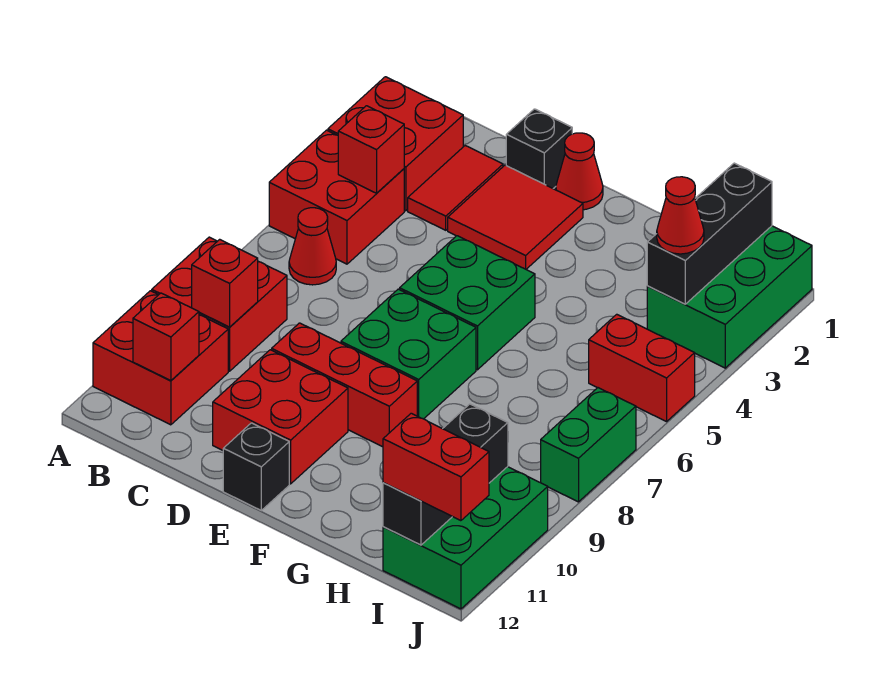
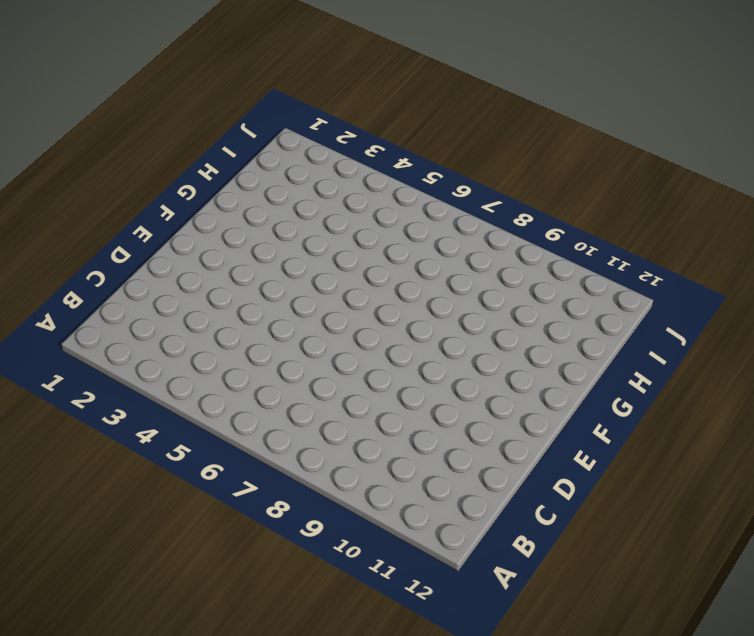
none -> red 2x2 brick [328,77,463,211]
none -> red 2x2 brick [269,130,404,264]
none -> red 2x2 brick [152,237,287,371]

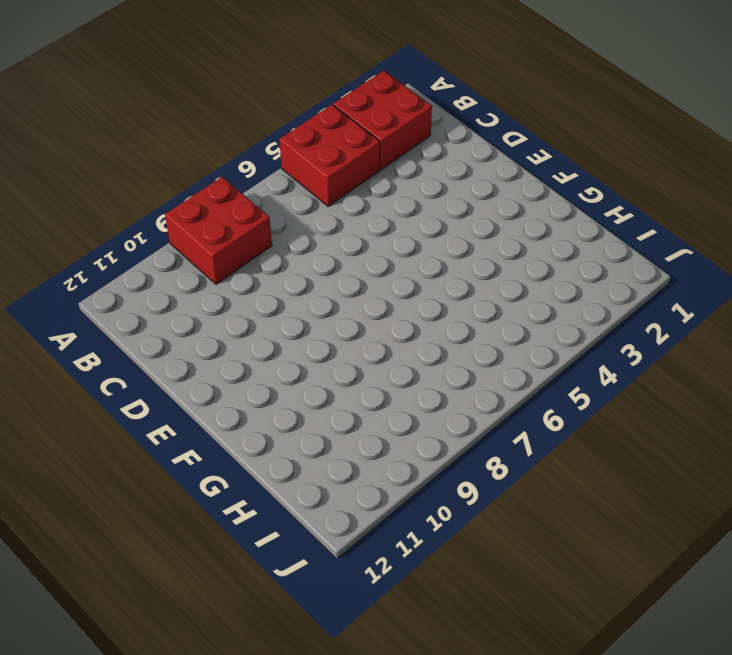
none -> red 2x2 brick [93,291,228,425]
none -> red 1x1 cone [289,208,336,285]
none -> red 1x2 tile [408,146,503,230]

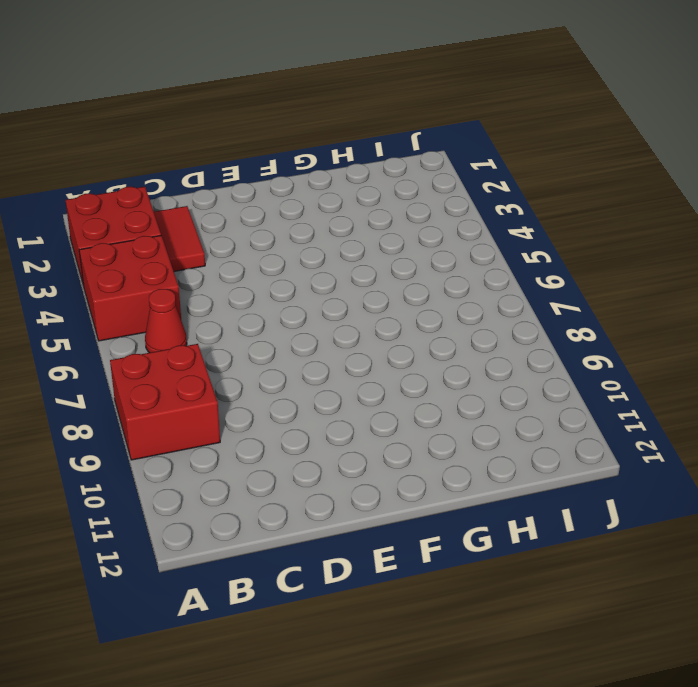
none -> red 2x2 brick [93,291,228,425]
none -> black 1x1 brick [506,109,572,188]
none -> red 2x2 tile [448,165,583,269]

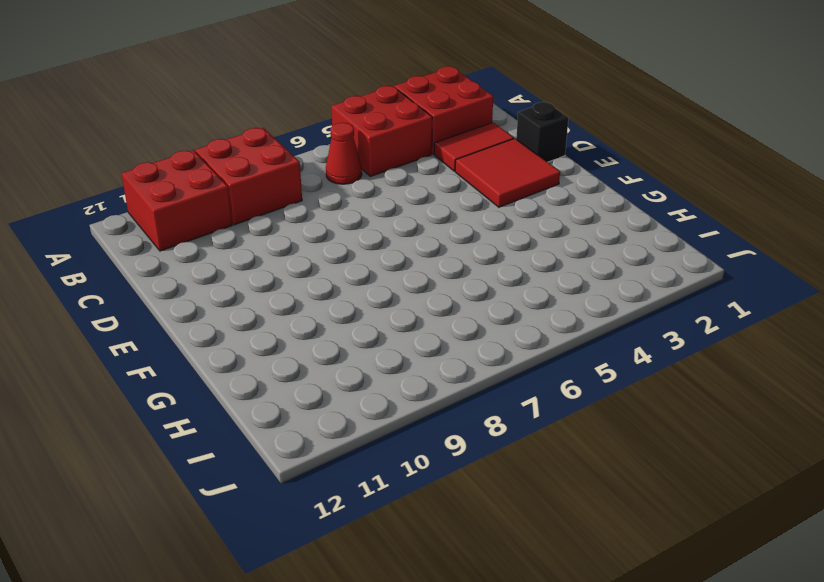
none -> red 1x3 brick [272,323,417,447]
none -> red 2x2 brick [213,350,348,484]
none -> red 1x1 cone [556,133,603,210]

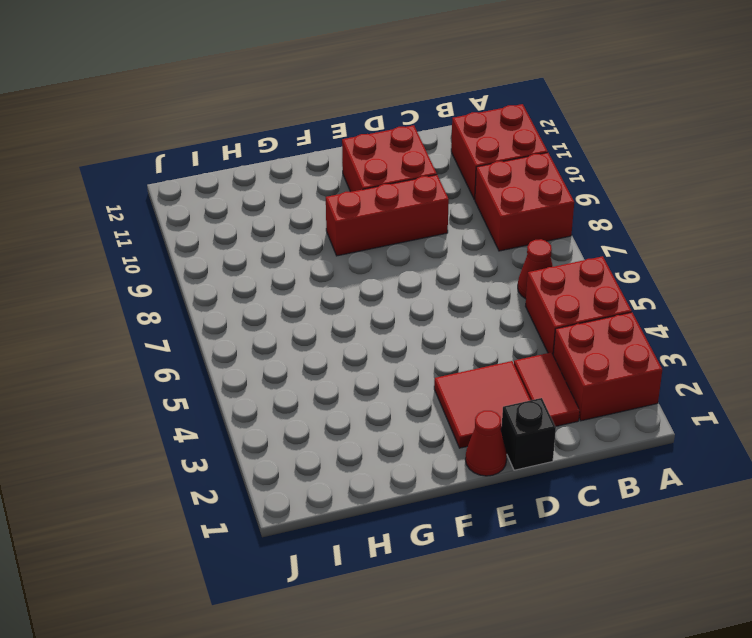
none -> green 2x2 brick [400,236,535,370]
none -> green 2x2 brick [341,289,476,419]
none -> black 1x1 brick [223,423,289,510]

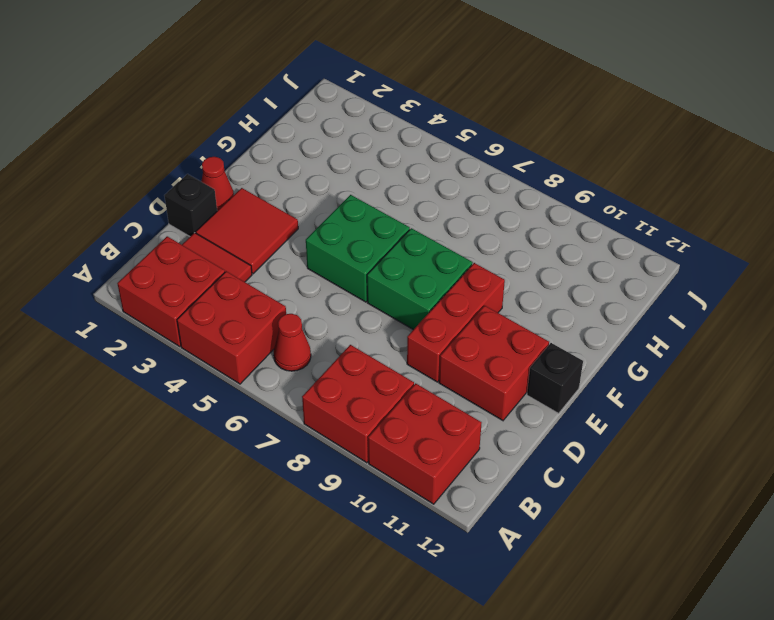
none -> green 2x3 brick [647,226,812,368]
none -> red 1x2 brick [589,314,695,422]
none -> green 2x3 brick [383,467,548,609]

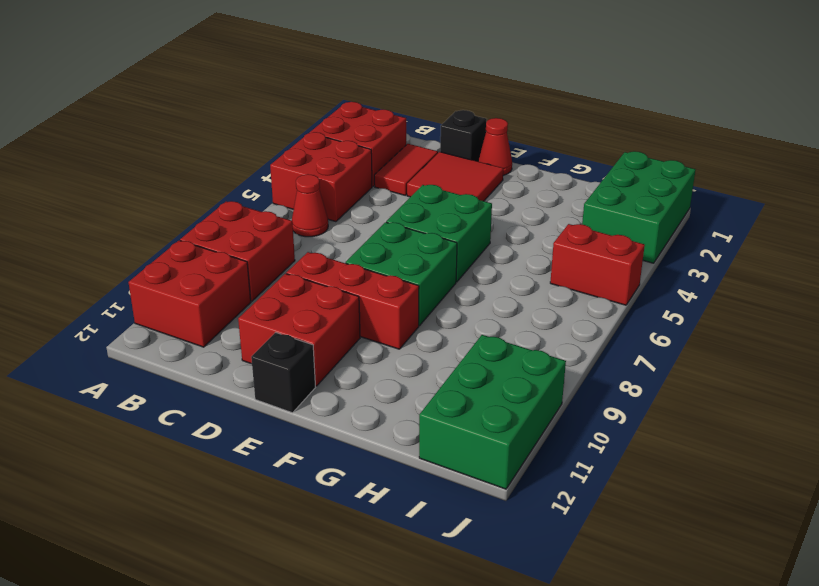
none -> green 1x2 brick [541,388,636,502]
none -> red 1x1 brick [338,106,404,193]
none -> red 1x1 brick [192,239,258,327]

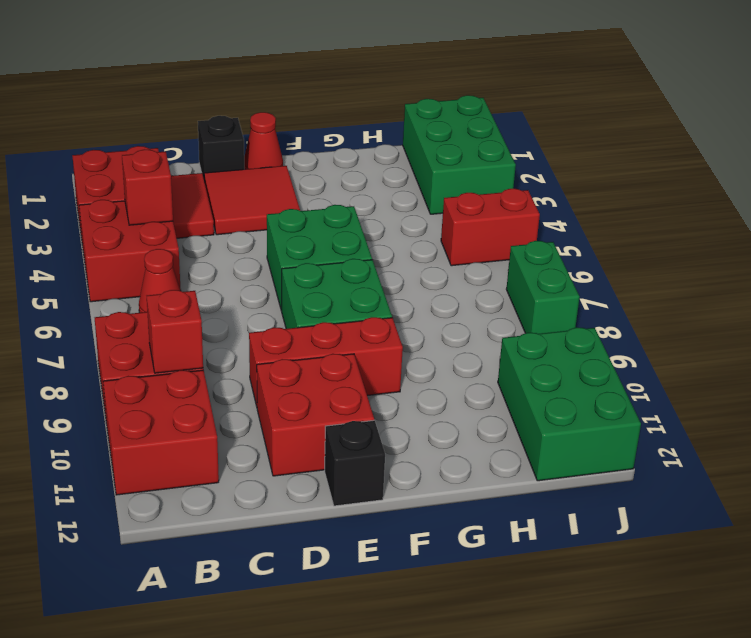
none -> red 1x1 brick [133,293,199,381]
none -> black 1x3 brick [647,163,772,304]
none -> black 1x3 brick [383,404,508,545]

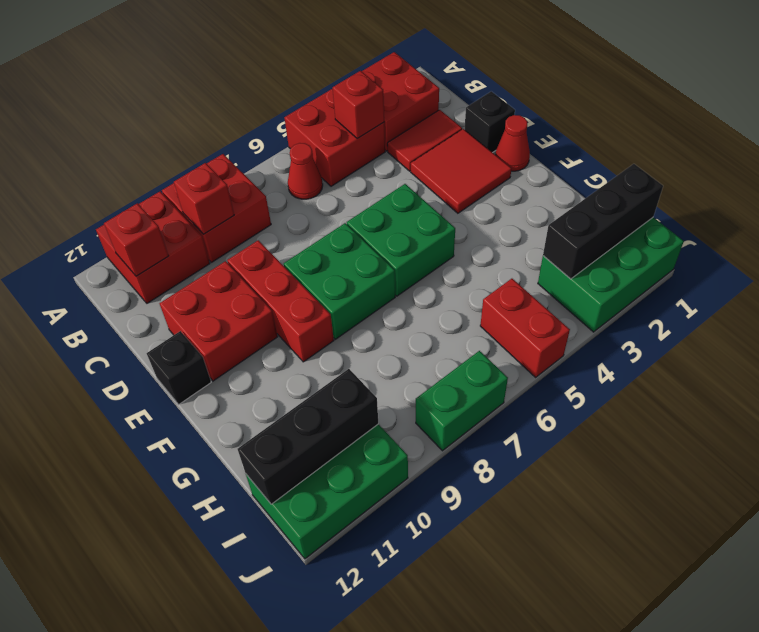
none -> red 1x1 cone [657,177,704,254]
none -> red 1x2 brick [383,413,489,521]

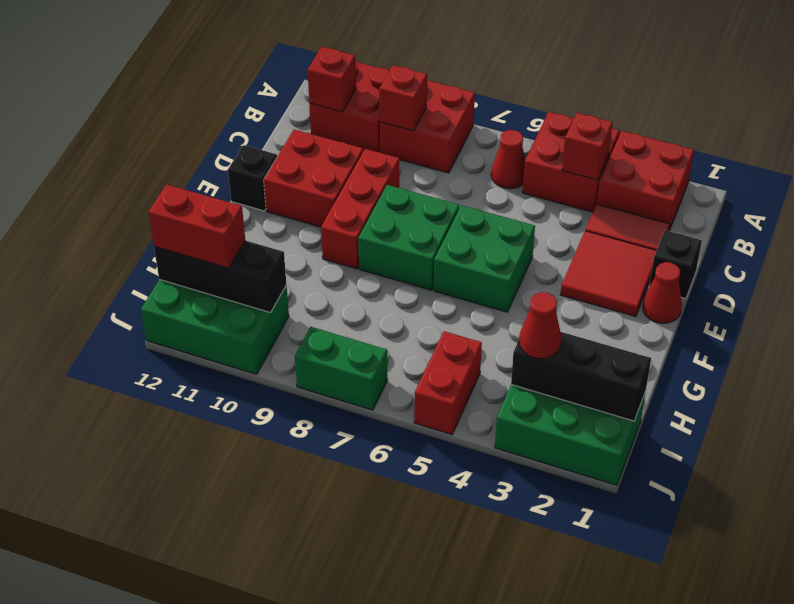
red 1x2 brick [149,184,245,268] -> red 1x2 brick turned to [383,413,489,521]

